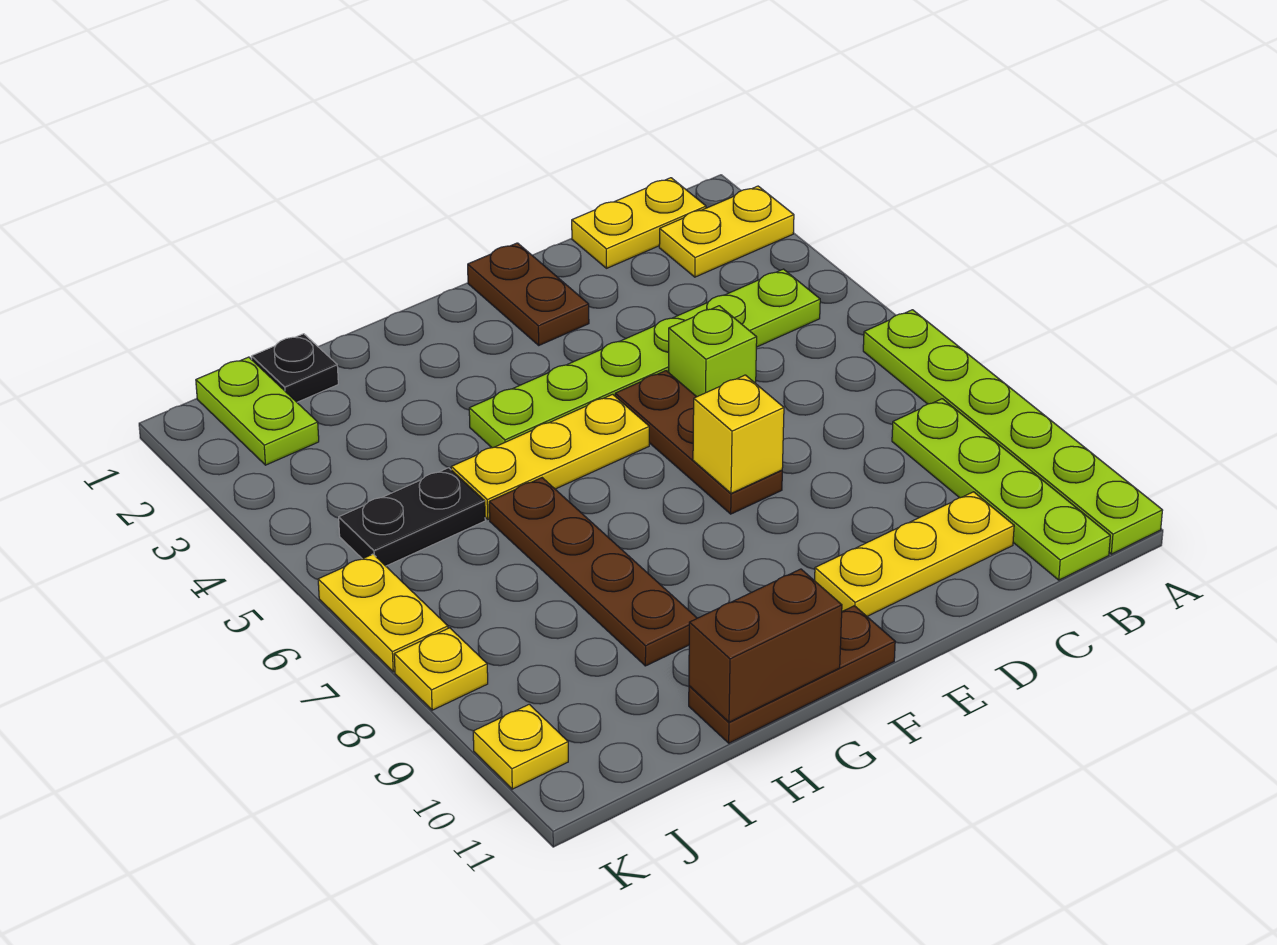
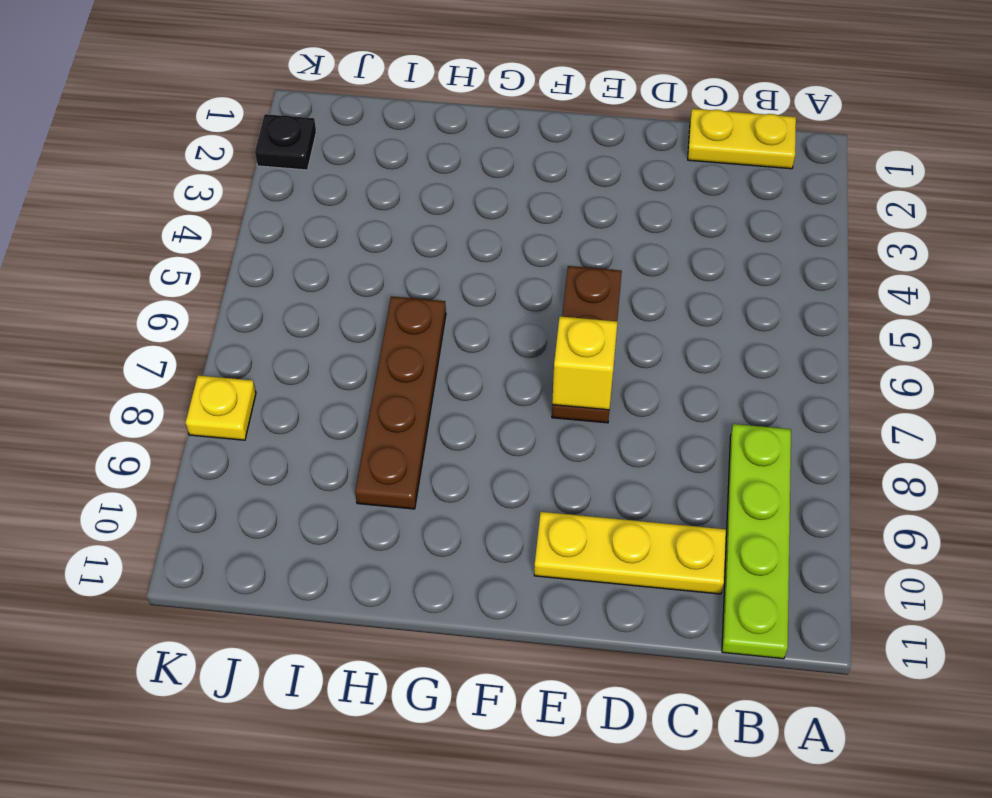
black 1x1 plate [255,114,316,170] -> black 1x1 plate moved to [251,334,338,402]
none -> yellow 1x2 plate [659,186,794,277]
none -> lime 1x6 plate [863,310,1163,554]
none -> lime 1x6 plate [469,269,820,448]

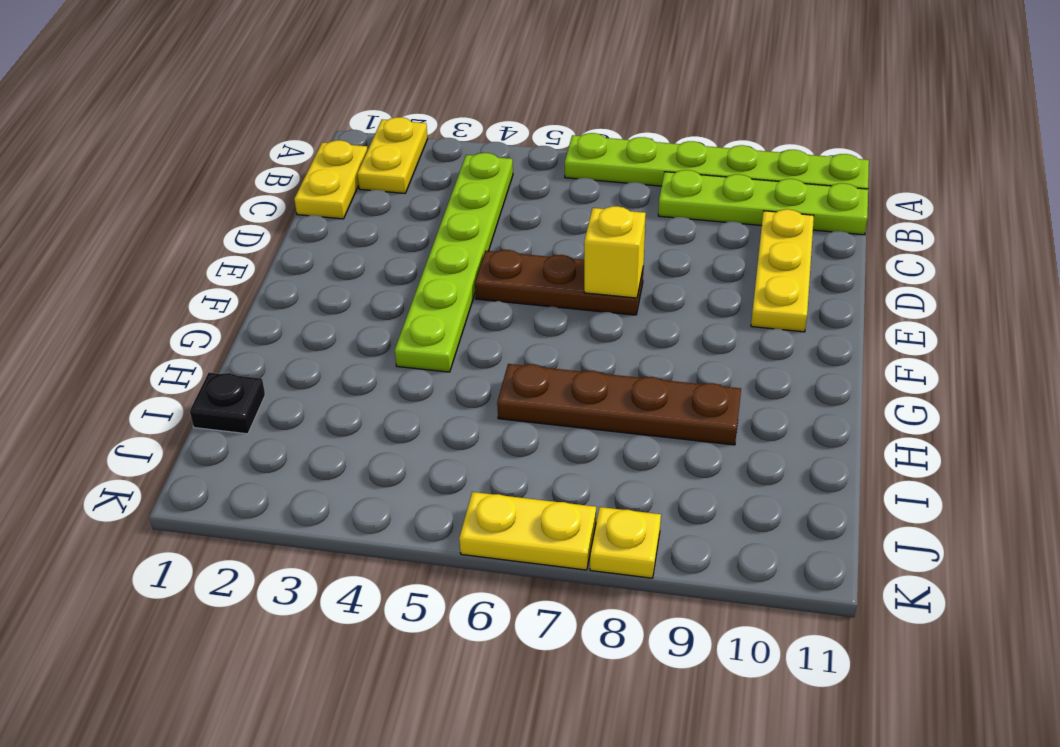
none -> lime 1x1 brick [669,306,757,397]
none -> brown 1x2 plate [468,243,589,345]
none -> yellow 1x3 plate [451,394,649,519]

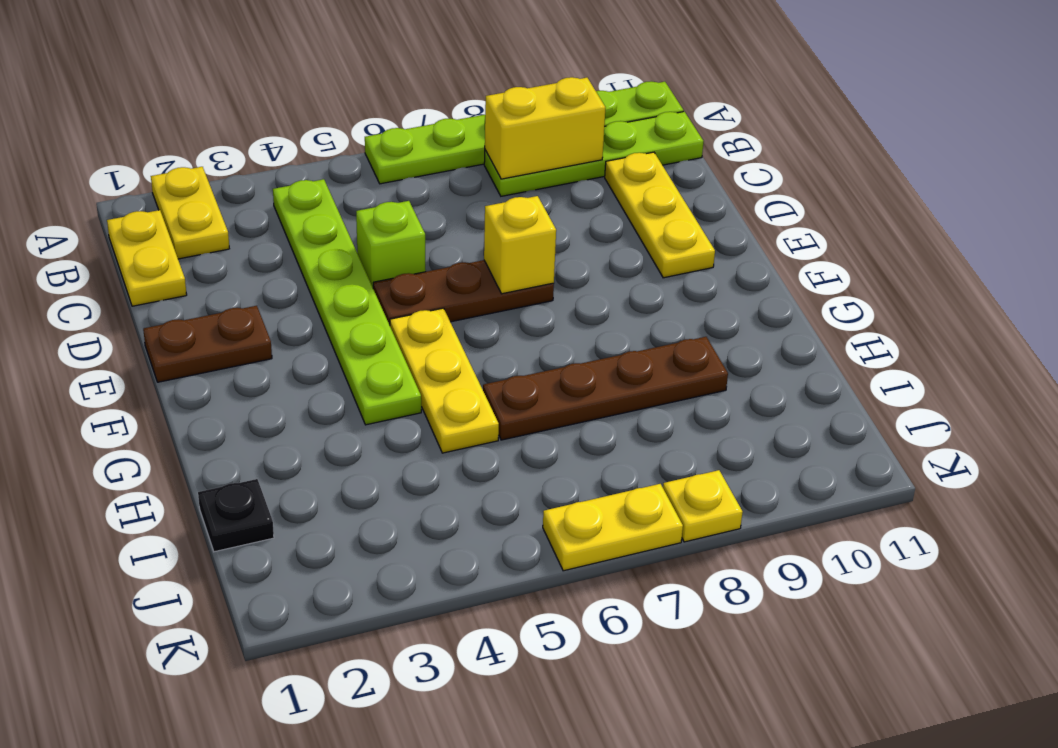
yellow 1x2 brick [485,77,606,179] -> none
none -> brown 1x3 plate [689,606,895,743]
none -> black 1x2 plate [339,468,485,566]
none -> lime 1x2 plate [196,357,319,465]

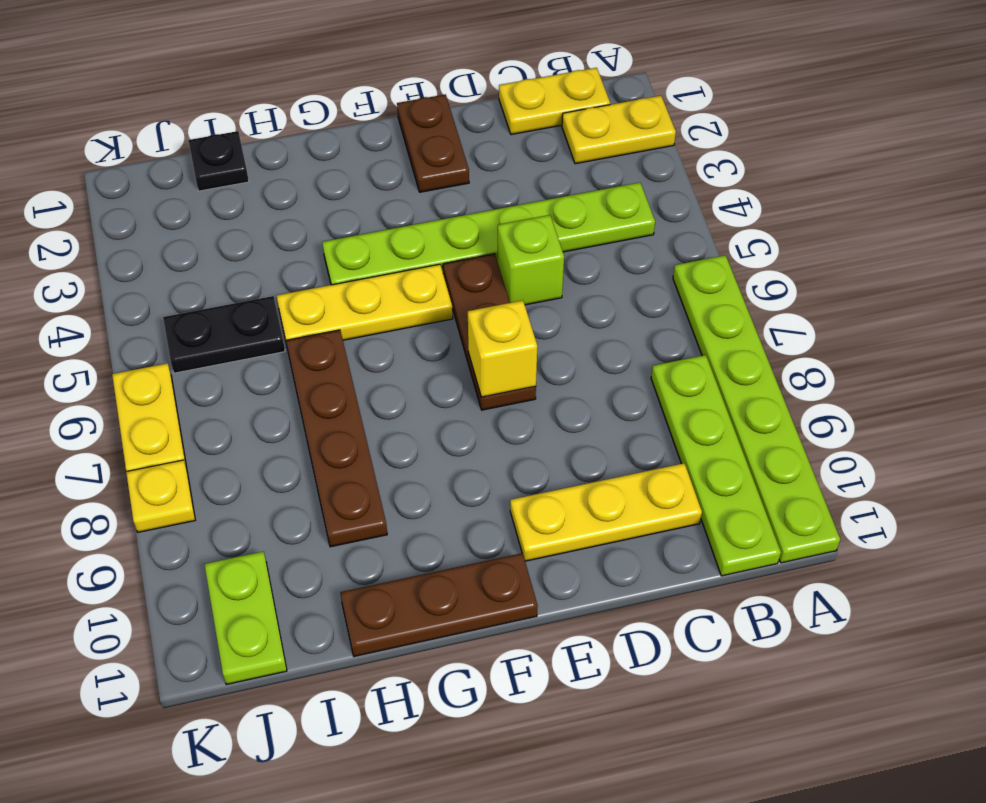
lime 1x2 plate [204,551,287,685] -> lime 1x2 plate moved to [196,357,319,465]
none -> yellow 1x1 plate [473,704,568,789]
none -> brown 1x2 brick [689,569,842,722]

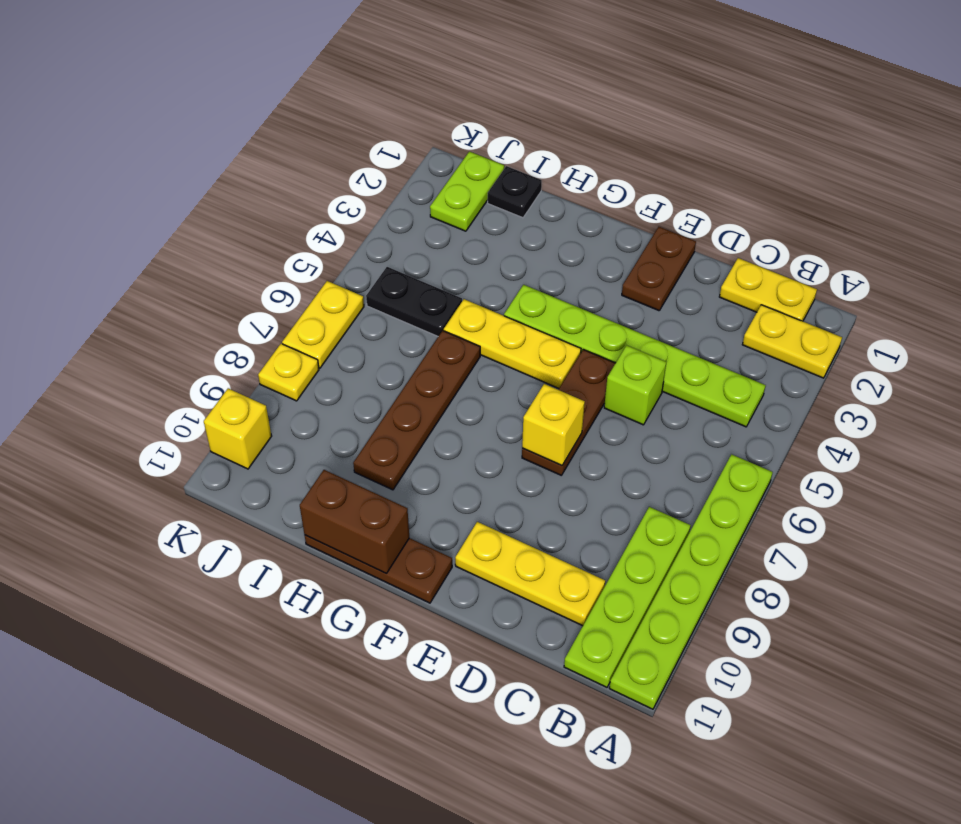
yellow 1x1 brick [204,388,272,469] -> yellow 1x1 plate [473,704,568,789]

